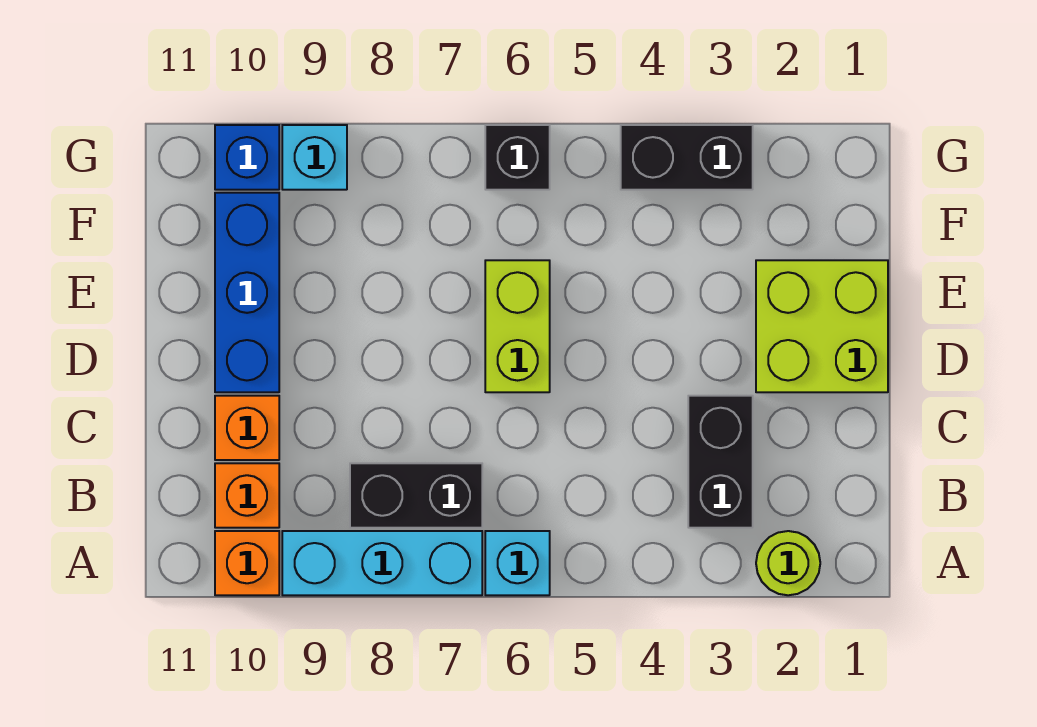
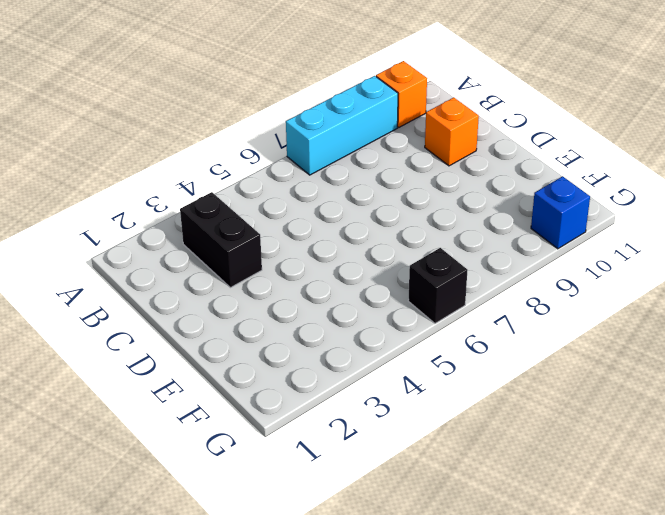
none -> lime 1x1 round brick [756,531,820,595]
none -> cyan 1x1 brick [485,531,550,595]
none -> black 1x2 brick [350,463,482,528]

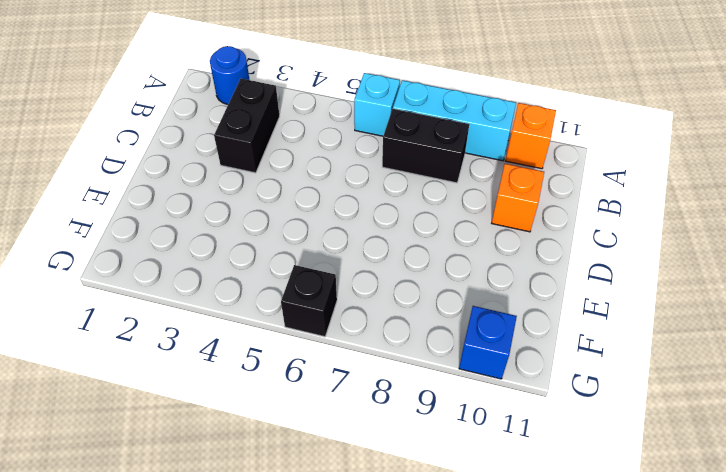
blue 1x1 round brick [210,46,249,105] -> lime 1x1 round brick [756,531,820,595]
none -> orange 1x1 brick [215,463,279,528]
none -> lime 2x2 brick [756,260,888,392]
none -> lime 1x2 brick [485,260,550,392]

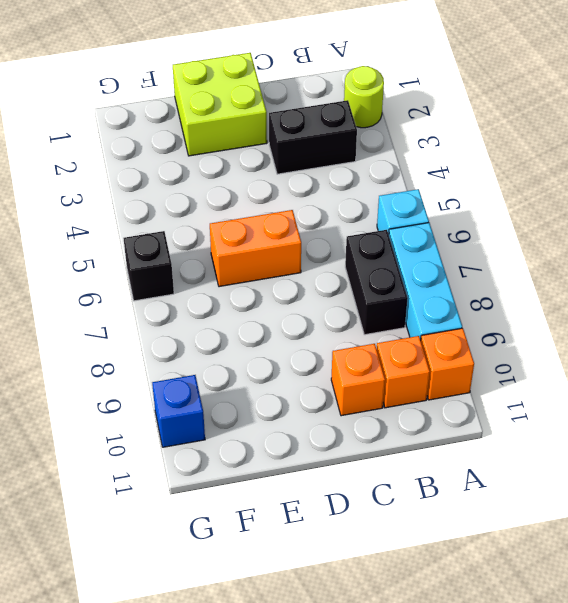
orange 1x2 brick [210,210,301,287] -> lime 1x2 brick [485,260,550,392]
none -> blue 1x3 brick [215,193,279,392]
none -> black 1x2 brick [621,125,753,190]
none -> cyan 1x1 brick [282,125,347,190]

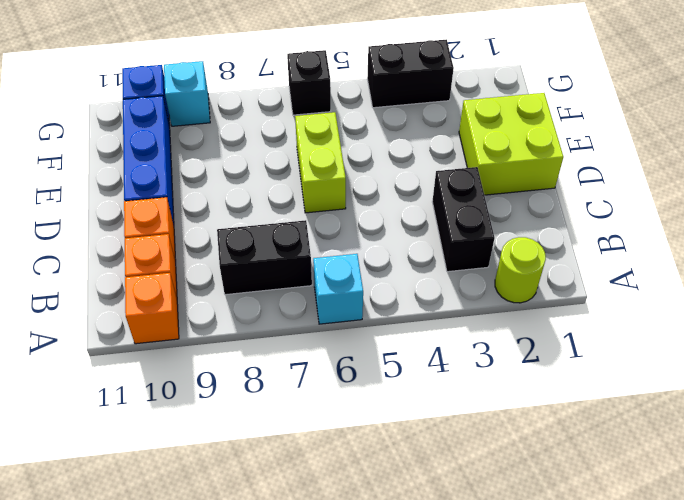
none -> cyan 1x3 brick [282,531,482,595]

